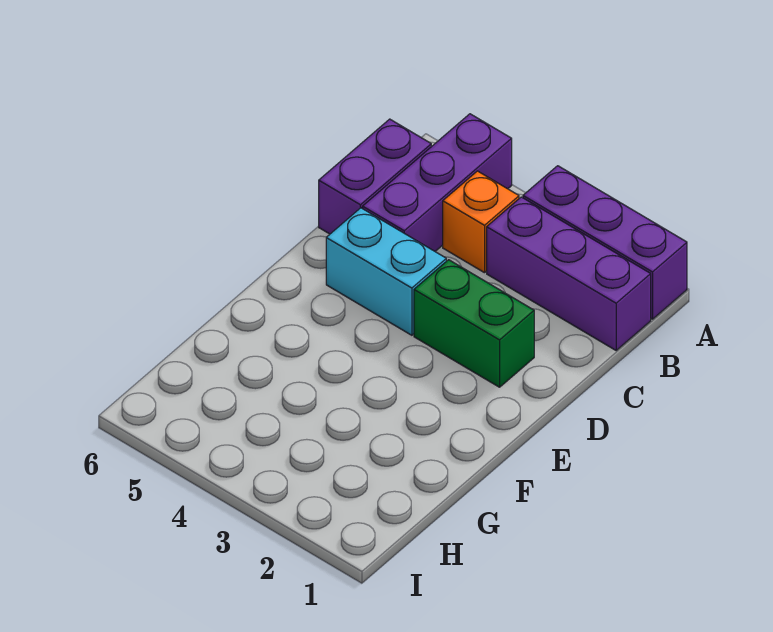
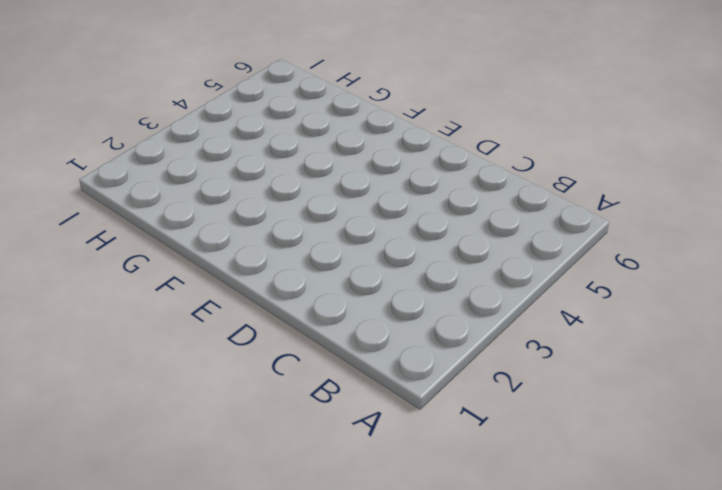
none -> purple 1x3 brick [523,166,687,319]
none -> purple 1x3 brick [363,114,512,251]

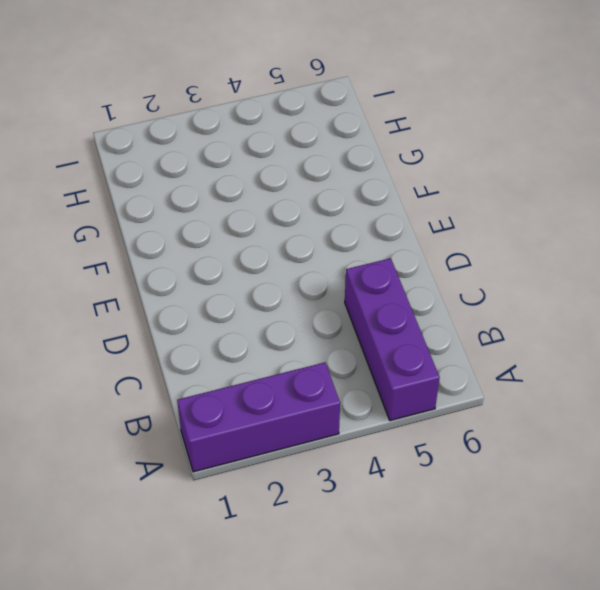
none -> purple 1x3 brick [487,197,651,350]
none -> orange 1x1 brick [443,171,519,273]

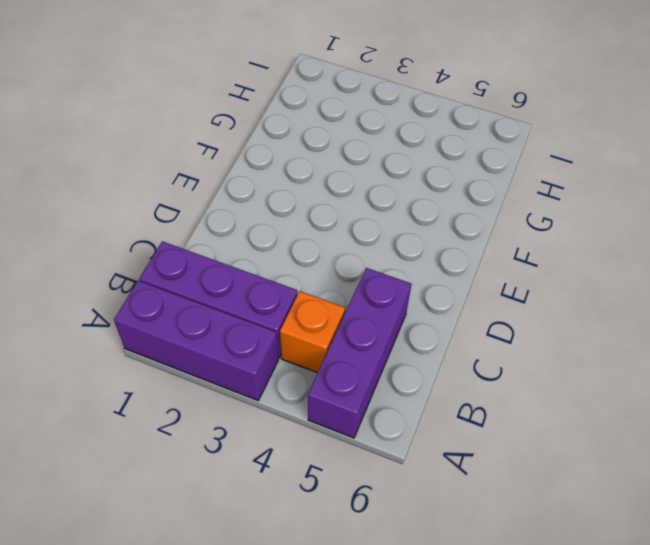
none -> purple 1x2 brick [319,119,431,234]
none -> green 1x2 brick [414,260,534,387]

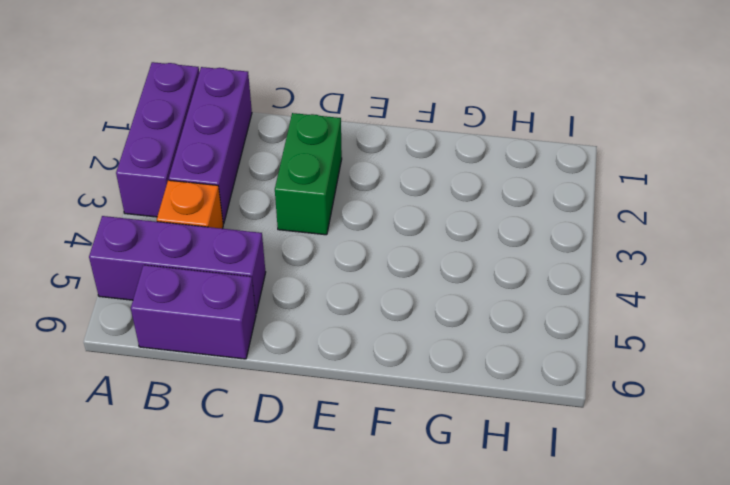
none -> cyan 1x2 brick [326,208,446,335]

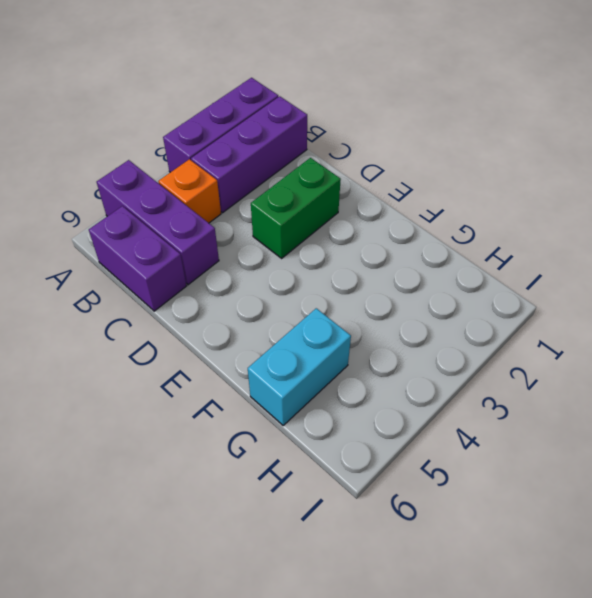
cyan 1x2 brick [248,308,351,425] -> cyan 1x2 brick moved to [326,208,446,335]

